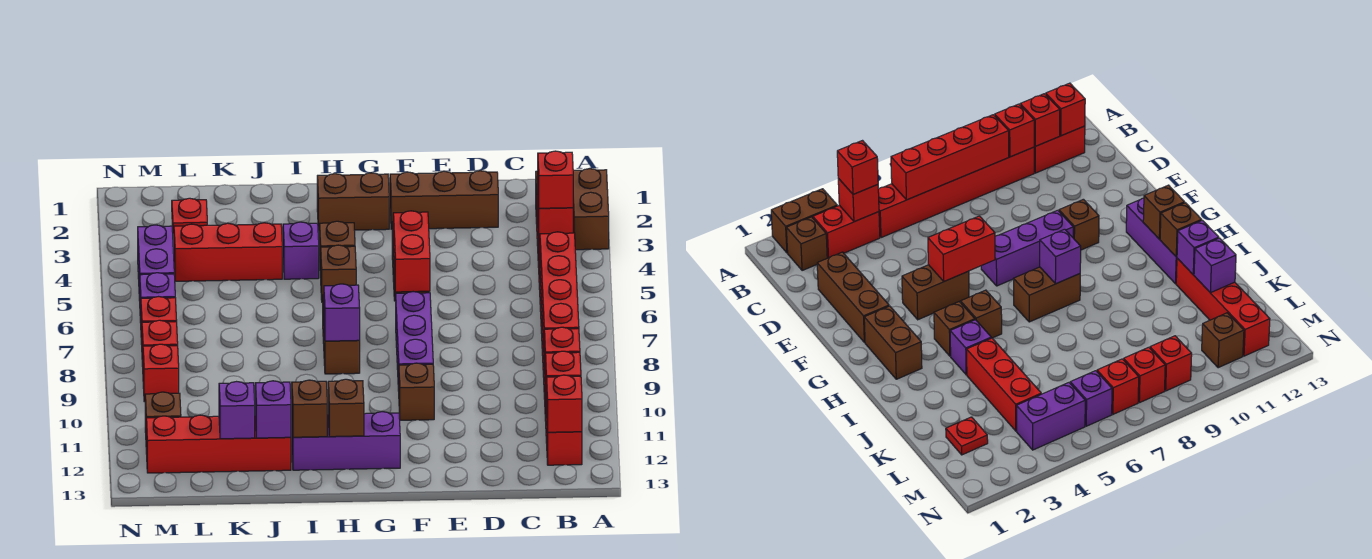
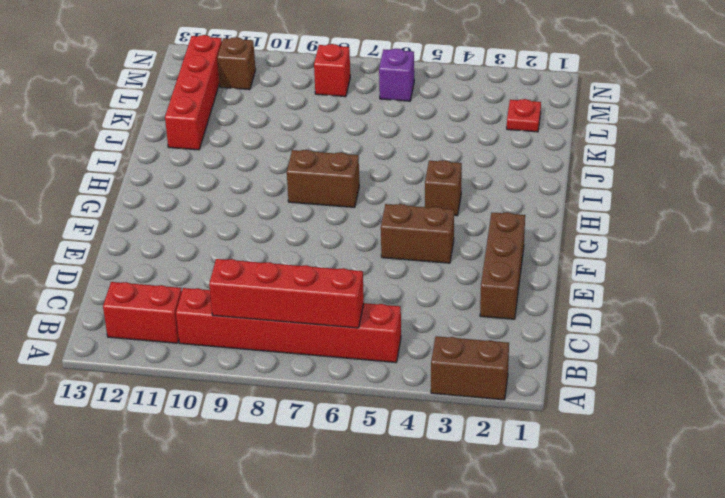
none -> brown 1x1 brick [786,217,827,271]
none -> red 1x2 brick [813,205,880,258]
none -> purple 1x3 brick [396,292,433,391]
none -> brown 1x1 brick [399,363,434,420]

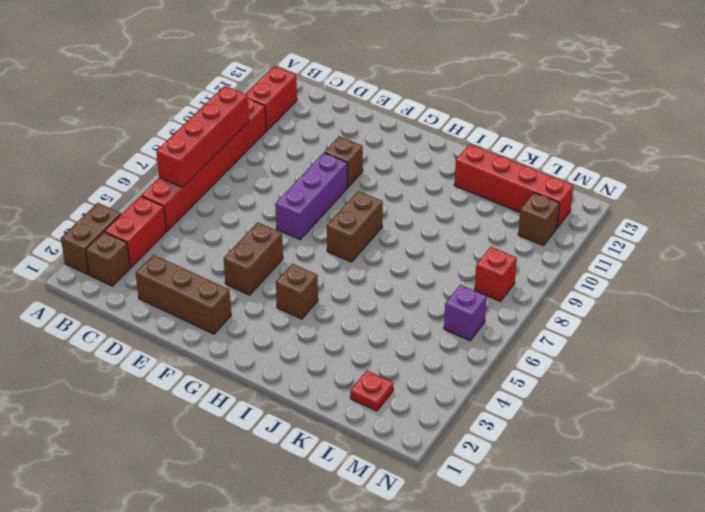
none -> brown 1x2 brick [317,173,389,230]
none -> purple 1x3 brick [292,412,400,470]
none -> brown 1x1 brick [321,245,356,302]
none -> purple 1x1 brick [283,222,319,279]

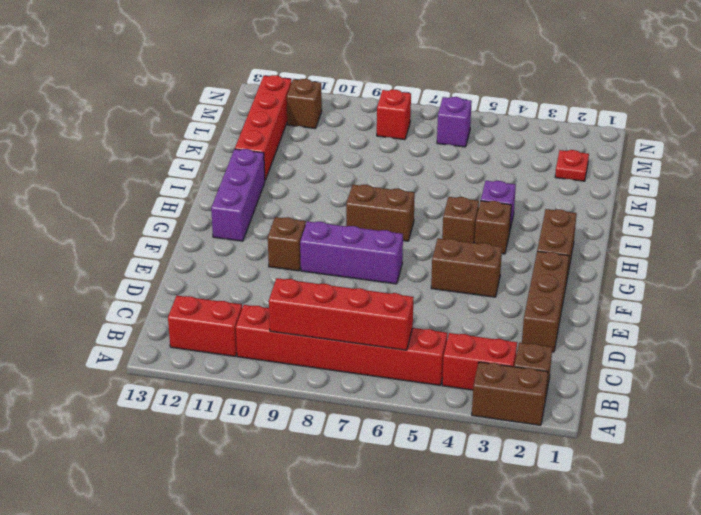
none -> red 1x3 brick [174,223,282,281]
none -> purple 1x2 brick [138,225,174,301]
none -> red 1x1 brick [141,297,177,345]
none -> red 1x1 brick [143,344,179,402]

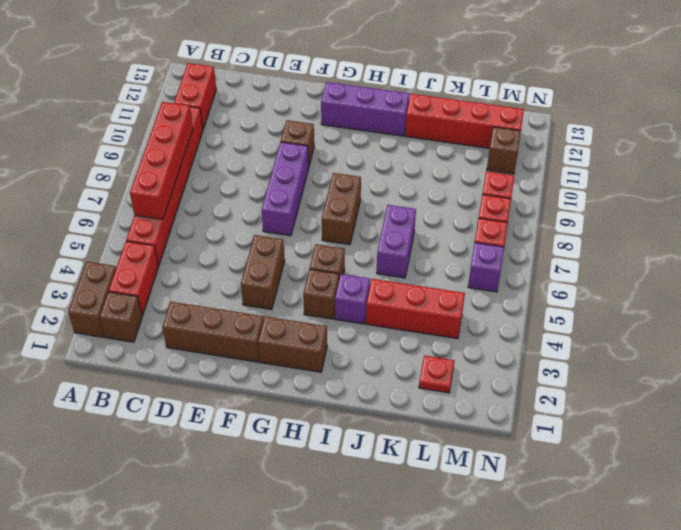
purple 1x2 brick [377,205,416,278] -> purple 1x2 brick moved to [138,225,174,301]
none -> red 1x1 brick [538,202,573,241]
none -> red 1x1 brick [544,327,580,367]
none -> red 1x1 brick [545,351,581,389]
none -> red 1x1 brick [546,375,582,432]

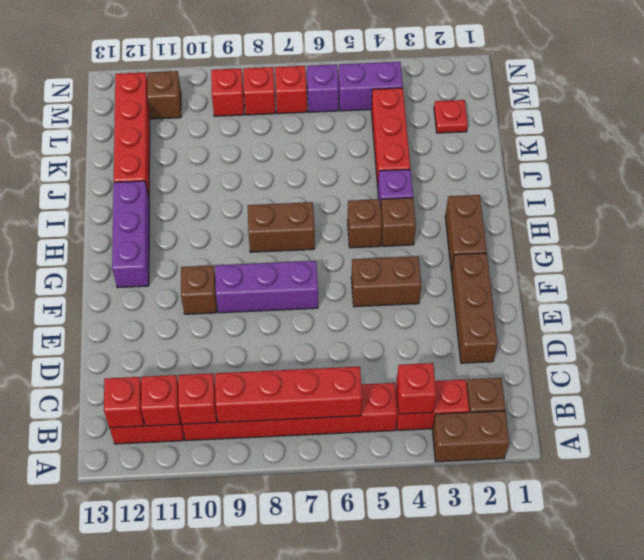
none -> red 1x2 brick [393,211,430,292]
none -> purple 1x1 brick [324,284,360,341]
none -> brown 1x1 brick [328,379,364,437]
none -> brown 1x1 brick [292,380,327,437]

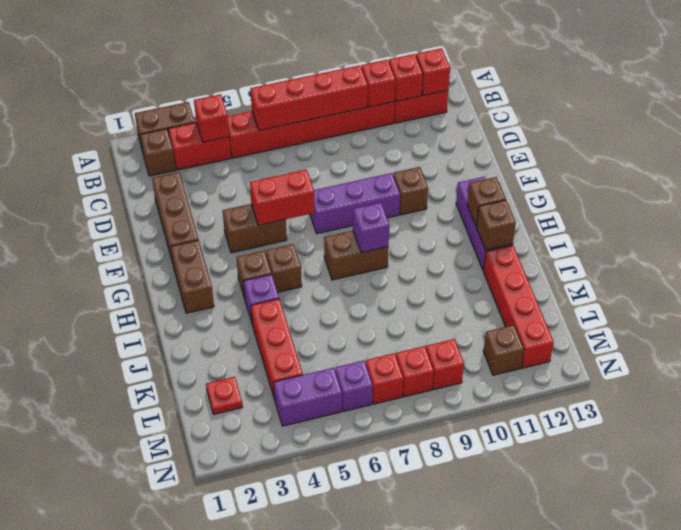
none -> purple 1x1 brick [255,381,291,438]
none -> purple 1x1 brick [219,382,255,439]
none -> red 1x1 brick [538,151,573,208]

